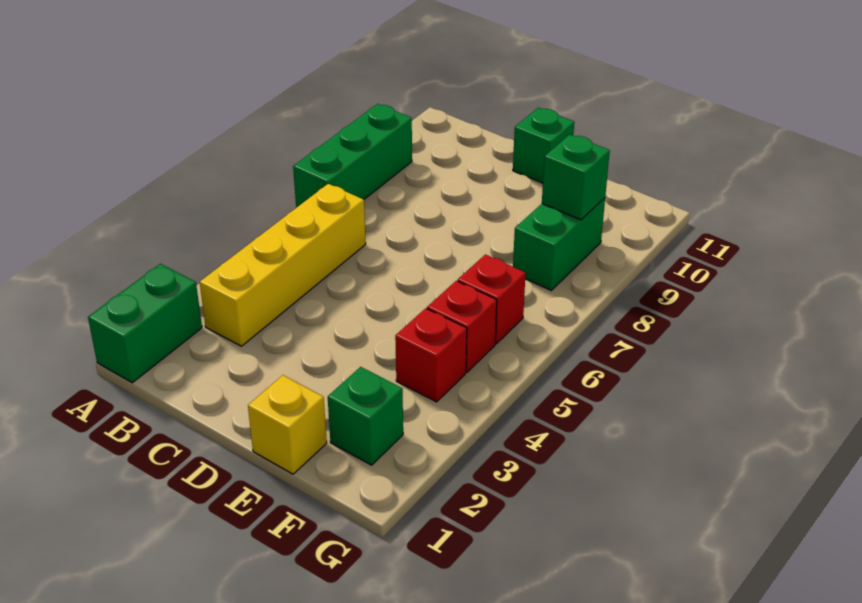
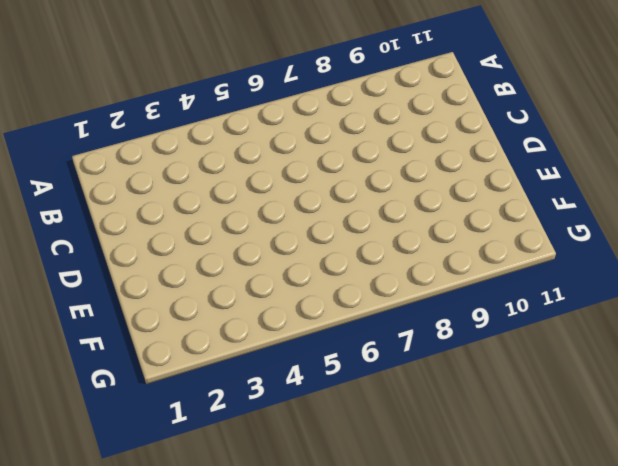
none -> green 1x2 brick [88,264,202,383]
none -> green 1x3 brick [293,104,412,208]

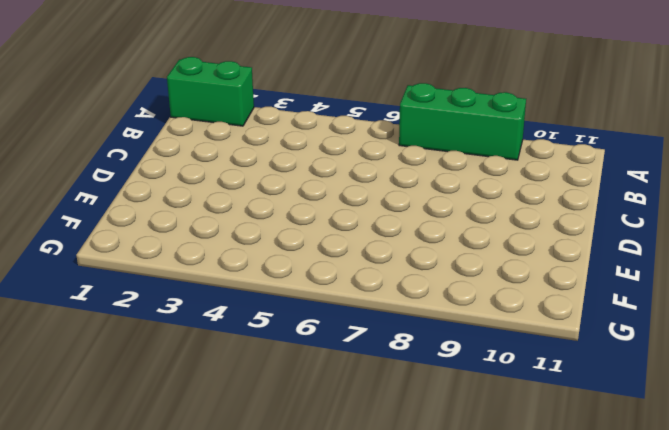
none -> yellow 1x4 brick [200,184,366,346]
none -> green 1x1 brick [513,108,574,183]

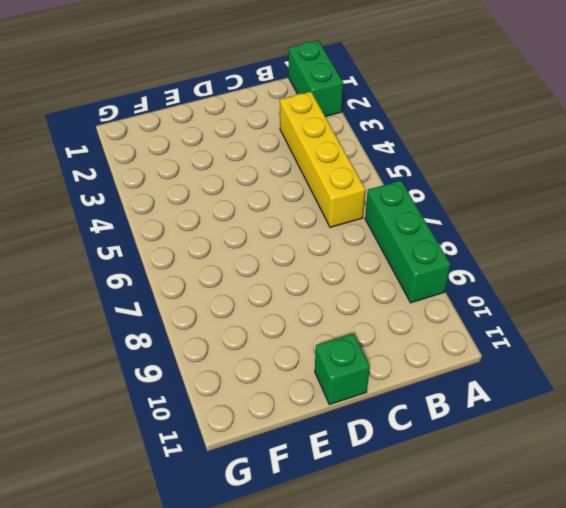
none -> yellow 1x1 brick [248,375,327,474]
none -> green 1x1 brick [328,367,403,465]

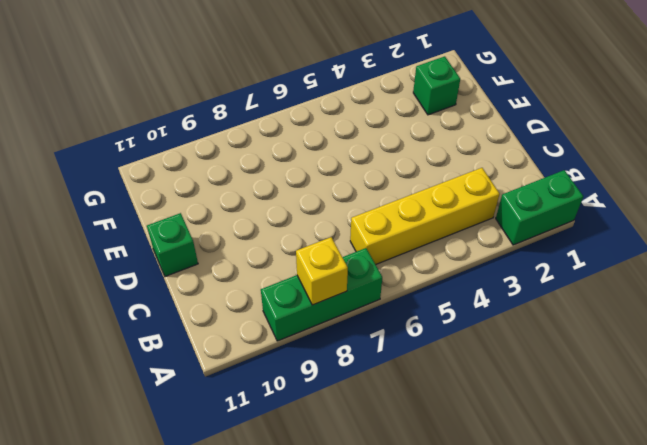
yellow 1x1 brick [296,237,348,305] -> yellow 1x1 brick moved to [248,375,327,474]
none -> red 1x1 brick [395,308,467,402]
none -> red 1x1 brick [427,281,497,372]

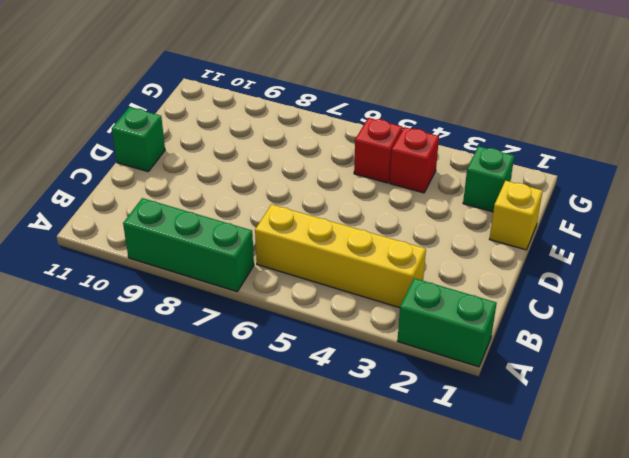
none -> red 1x1 brick [458,255,526,344]
none -> green 1x2 brick [513,198,605,290]

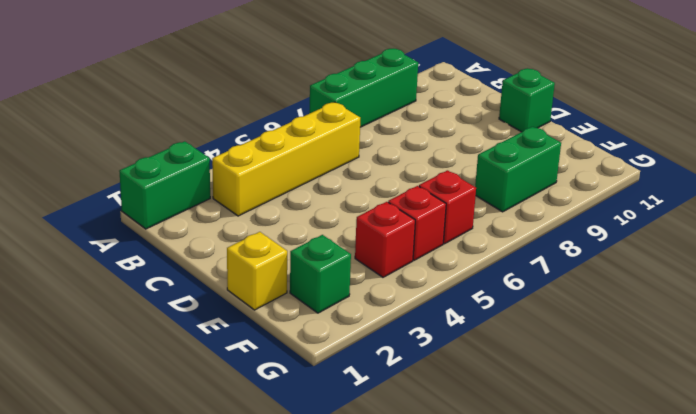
none -> green 1x1 brick [542,134,610,220]

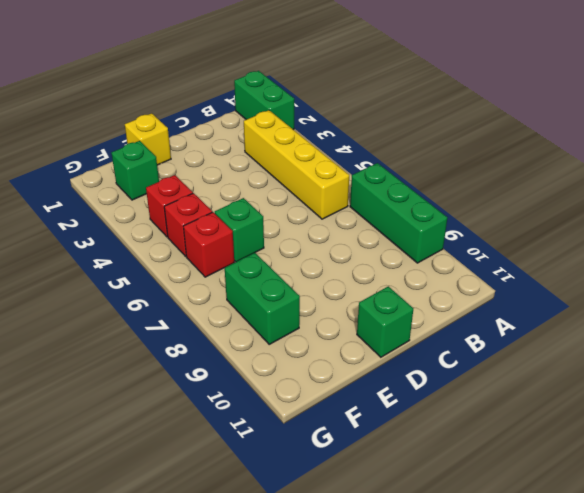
green 1x1 brick [215,198,264,262] -> green 1x1 brick moved to [542,134,610,220]

